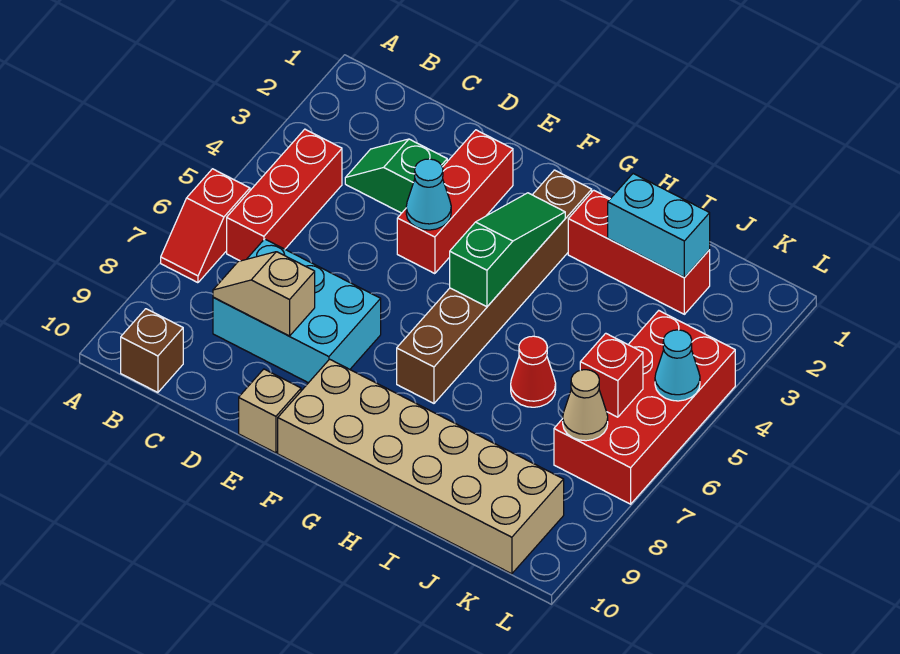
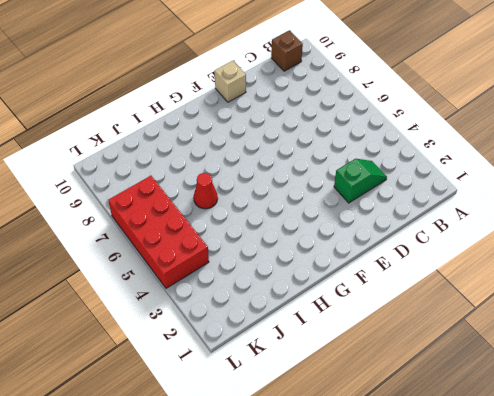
none -> red 1x2 slope [161,169,250,283]
none -> red 1x3 brick [227,129,342,261]
none -> cyan 2x3 brick [213,239,381,383]

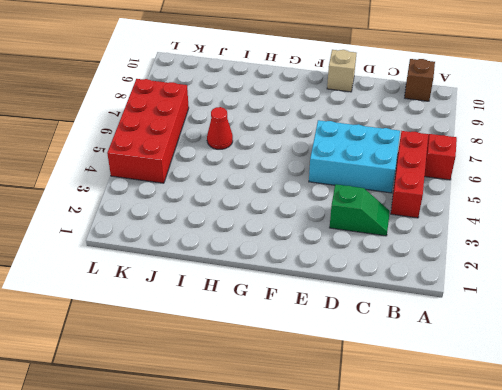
cyan 2x3 brick [309,120,400,193] -> cyan 2x3 brick moved to [213,239,381,383]
none -> red 1x3 brick [397,130,513,274]
none -> tan 2x6 brick [278,359,564,574]
none -> brown 1x6 brick [397,170,592,403]

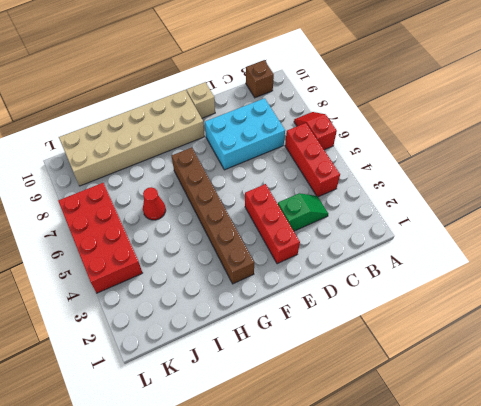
none -> red 1x3 brick [568,190,710,314]
none -> tan 1x2 slope [213,252,315,336]
none -> cyan 1x1 cone [406,159,451,230]

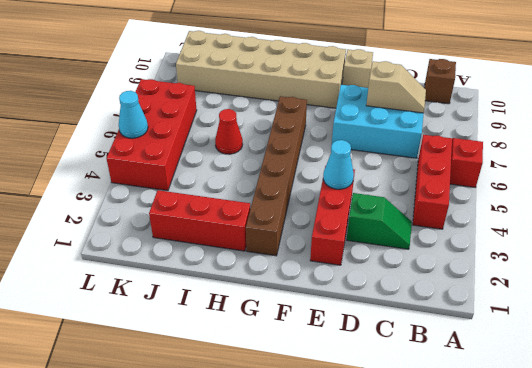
none -> green 1x3 slope [450,193,565,307]
none -> cyan 1x2 brick [608,174,710,278]
none -> red 1x1 brick [580,333,643,417]

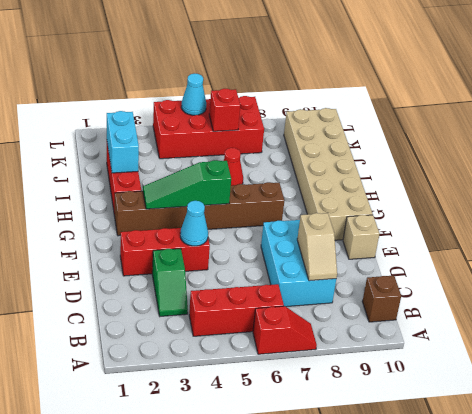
none -> tan 1x1 cone [563,370,608,441]

